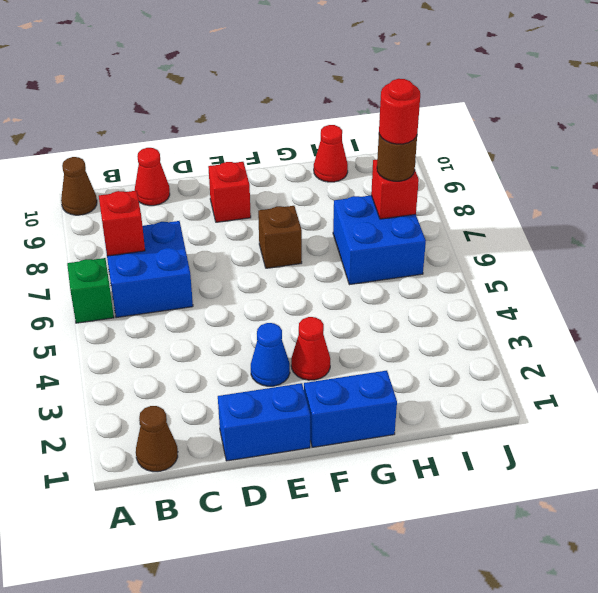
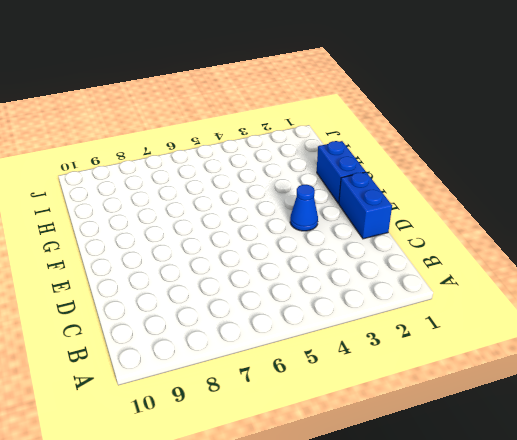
none -> green 1x1 brick [67,258,114,323]
none -> brown 1x1 cone [61,157,97,215]
none -> brown 1x1 cone [136,406,178,472]

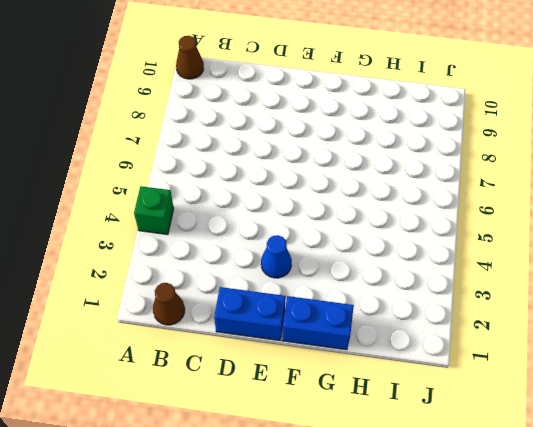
green 1x1 brick [134,186,174,235] -> green 1x1 brick moved to [67,258,114,323]
none -> blue 2x2 brick [106,221,193,318]
none -> red 1x1 cone [135,148,170,206]
none -> red 1x1 brick [208,162,251,222]

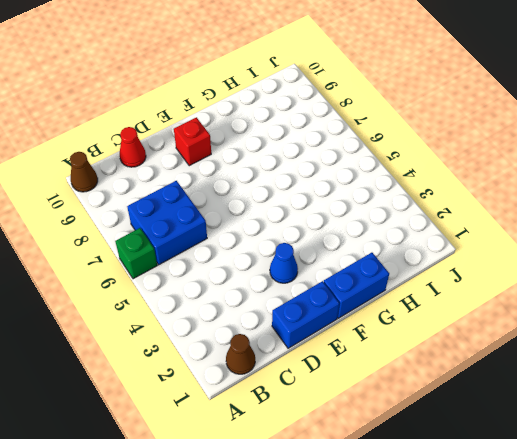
none -> red 1x1 cone [291,317,330,380]
none -> brown 1x1 brick [258,206,302,268]
none -> blue 2x2 brick [333,195,426,285]

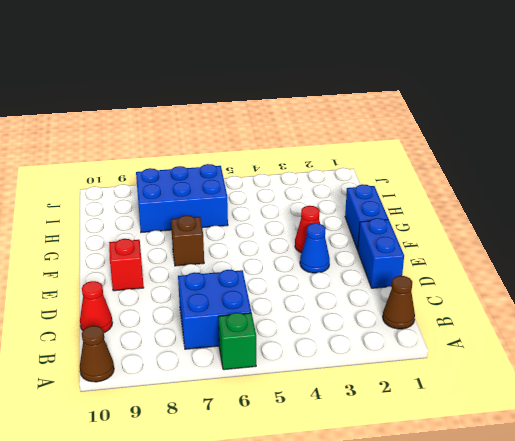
blue 2x3 brick [136,164,228,232] -> blue 2x2 brick [333,195,426,285]
none -> red 1x1 cone [314,125,348,182]
none -> red 1x1 brick [99,191,145,256]
none -> red 1x1 brick [371,160,419,219]

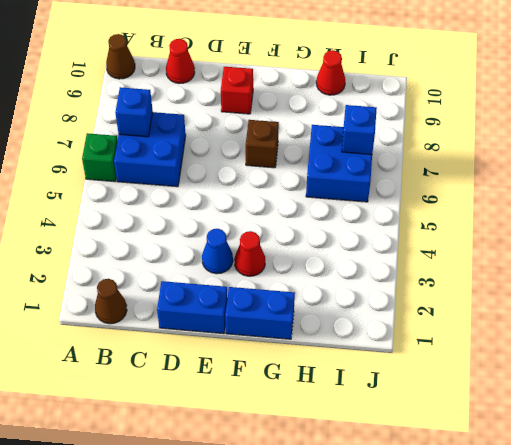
blue 1x1 brick [115,87,153,137] -> red 1x1 brick [99,191,145,256]
blue 1x1 brick [342,105,377,154] -> red 1x1 brick [371,160,419,219]
none -> brown 1x1 round brick [377,135,417,181]
none -> red 1x1 round brick [379,79,420,144]

